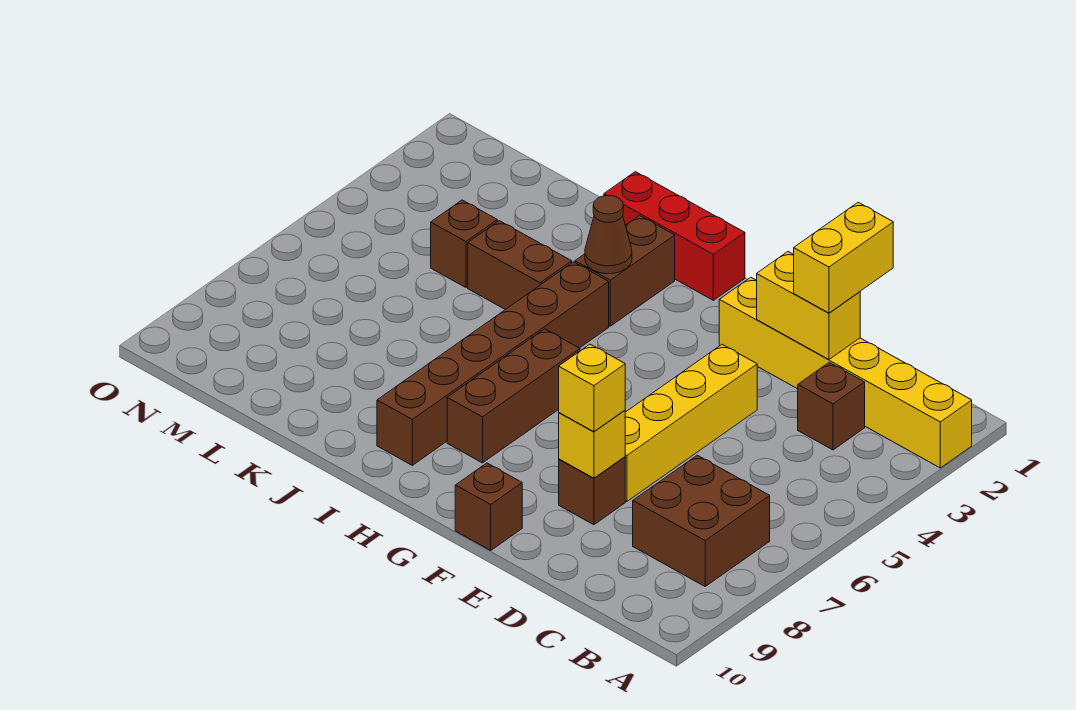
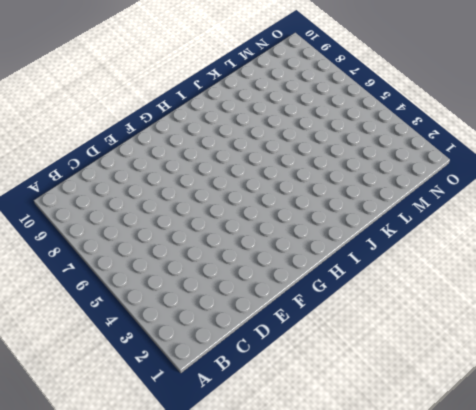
none -> yellow 1x6 brick [719,277,972,468]
none -> brown 2x2 brick [633,455,770,586]
none -> brown 1x1 brick [798,363,865,450]

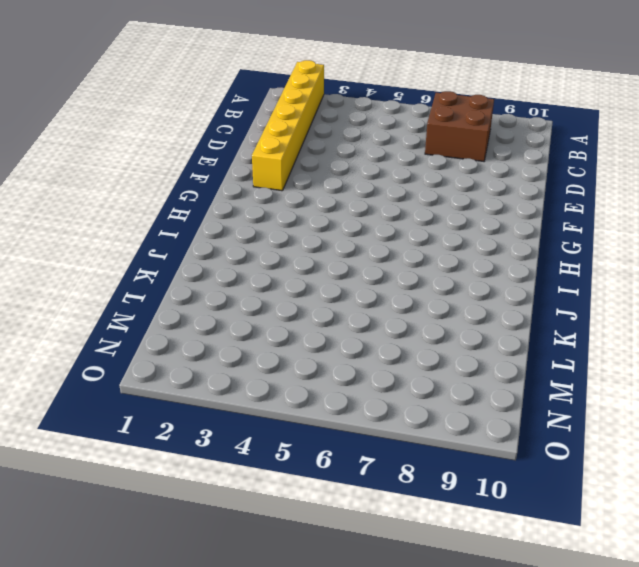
none -> brown 1x1 brick [798,363,865,450]
none -> yellow 1x4 brick [625,345,757,501]
none -> brown 1x1 brick [559,457,625,525]

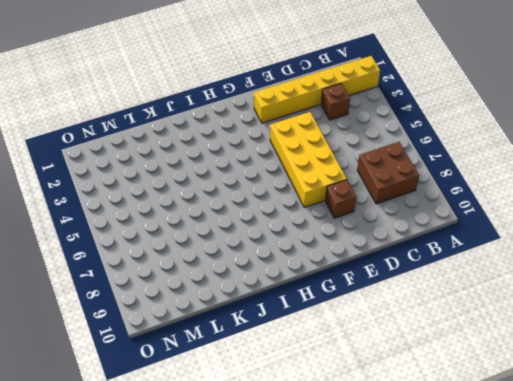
yellow 2x4 brick [270,112,347,207] -> yellow 1x4 brick [625,345,757,501]
none -> brown 1x1 brick [455,463,522,550]
none -> red 1x3 brick [604,172,745,300]
none -> brown 1x3 brick [447,329,580,463]

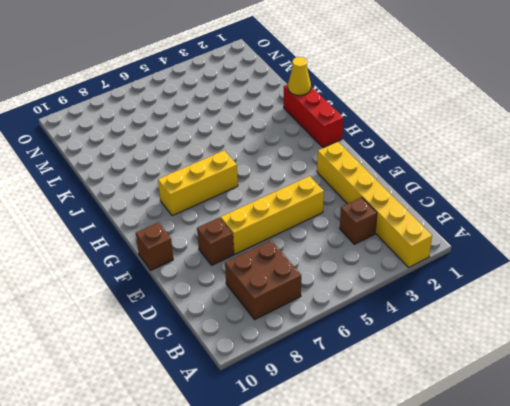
yellow 1x3 brick [158,151,238,216] -> brown 1x3 brick [447,329,580,463]
yellow 1x1 cone [288,57,311,95] -> none
none -> brown 1x2 brick [575,216,675,326]
none -> brown 1x6 brick [377,262,609,465]
none -> brown 1x2 brick [468,221,572,310]

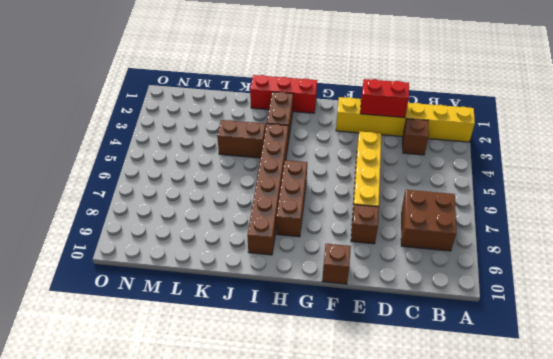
red 1x2 brick [360,79,409,118] -> yellow 1x2 brick [757,252,860,359]
none -> brown 1x1 brick [431,200,497,287]
none -> yellow 1x1 brick [559,410,625,478]
none -> brown 1x1 cone [585,196,632,274]

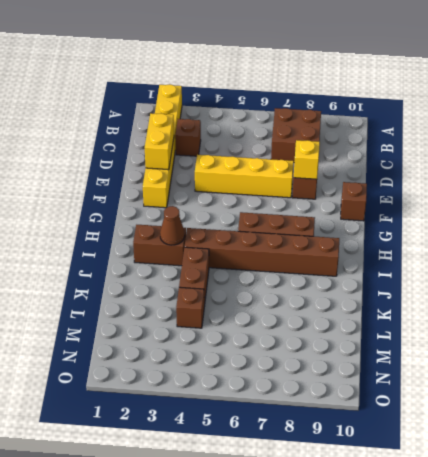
none -> red 1x3 brick [604,172,745,300]
none -> yellow 1x2 brick [794,203,893,313]
none -> yellow 1x1 brick [559,344,625,432]

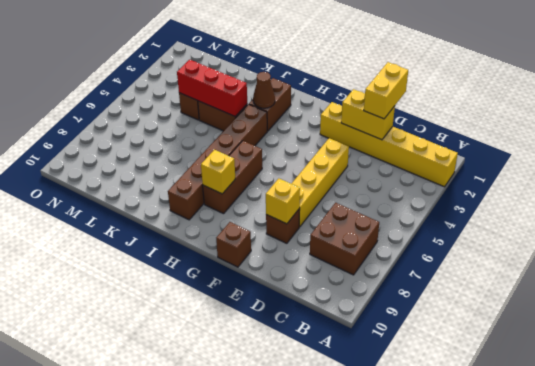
yellow 1x1 brick [201,150,235,194] -> yellow 1x1 brick moved to [559,344,625,432]
red 1x3 brick [177,60,247,116] -> red 1x3 brick moved to [604,172,745,300]
none -> brown 1x1 brick [798,363,865,450]

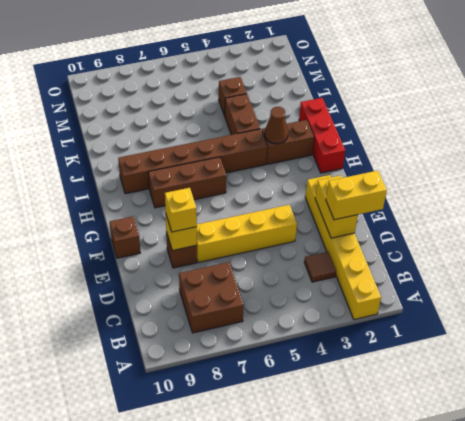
brown 1x1 tile [304,252,336,282] -> brown 1x1 brick [798,363,865,450]

